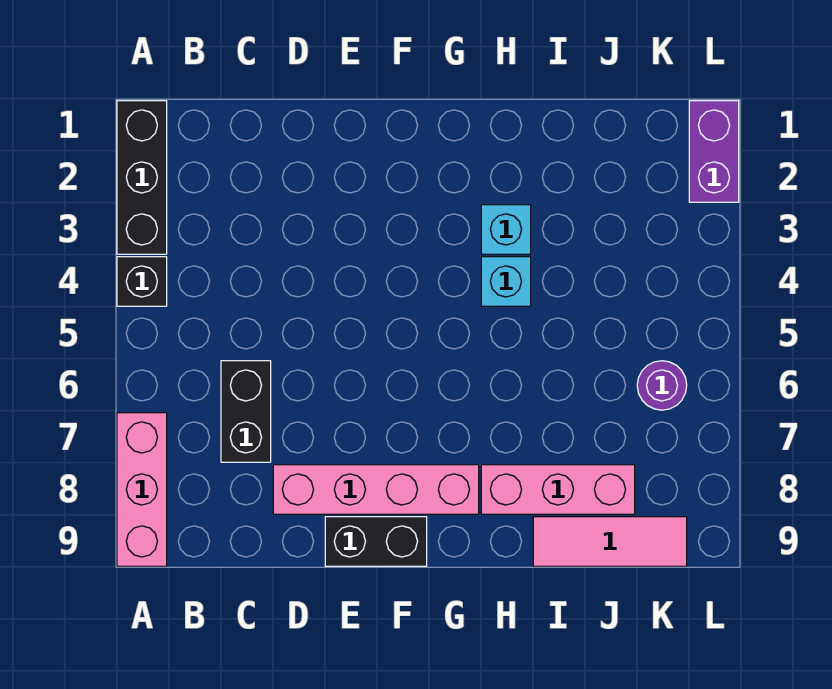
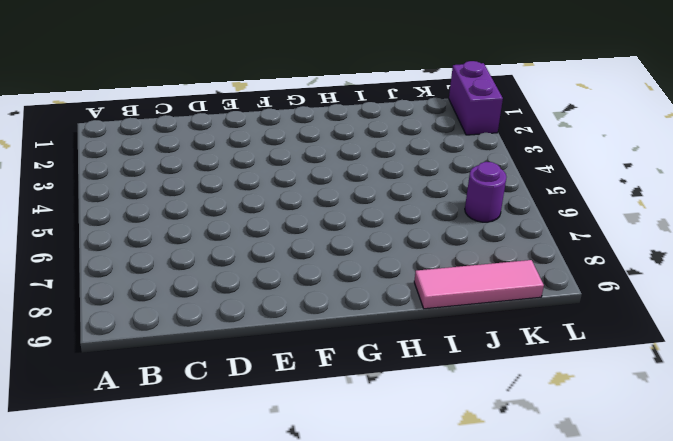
none -> black 1x3 brick [117,101,167,254]
none -> black 1x1 brick [117,257,167,306]
none -> pink 1x3 brick [117,413,167,566]

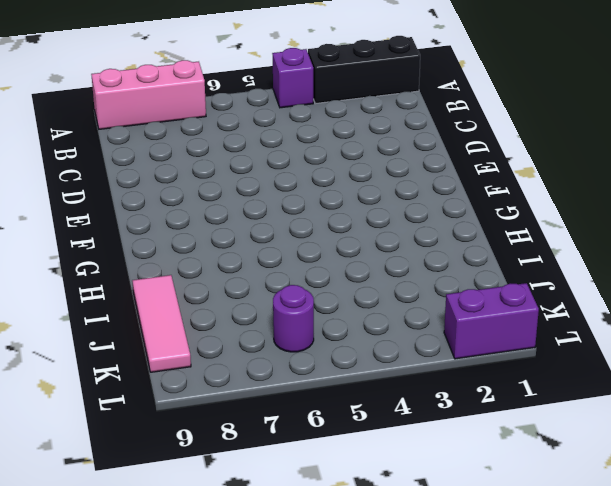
purple 1x1 brick [272,48,313,108] -> black 1x1 brick [117,257,167,306]
none -> black 1x2 brick [221,361,271,462]
none -> pink 1x4 brick [273,465,479,514]
none -> black 1x2 brick [325,517,427,566]

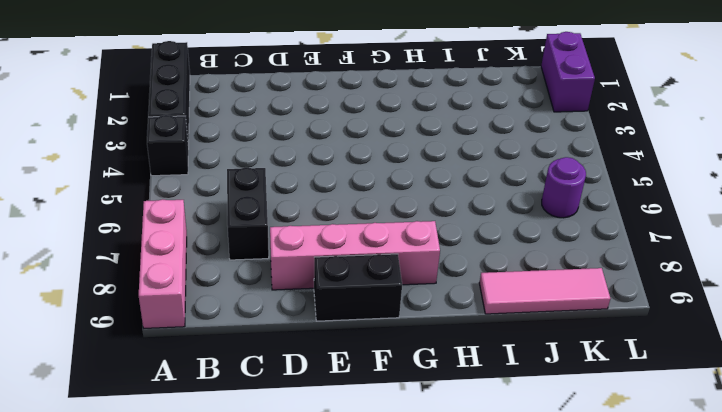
none -> cyan 1x1 brick [481,205,531,254]
none -> cyan 1x1 brick [481,257,531,306]
none -> pink 1x3 brick [481,465,635,514]

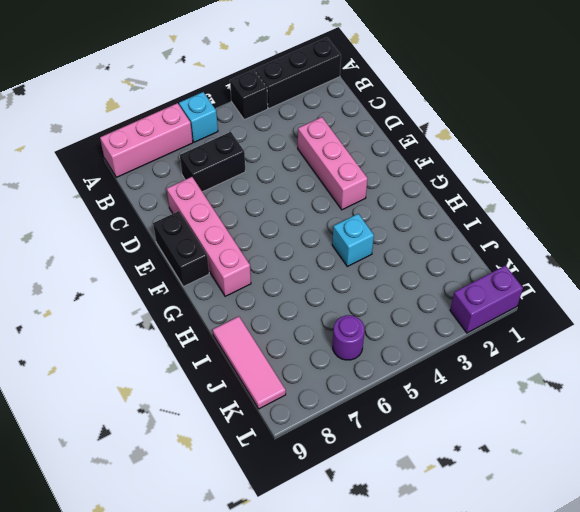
cyan 1x1 brick [179,92,218,142] -> cyan 1x1 brick moved to [481,205,531,254]
pink 1x3 brick [298,117,368,210] -> pink 1x3 brick moved to [481,465,635,514]

